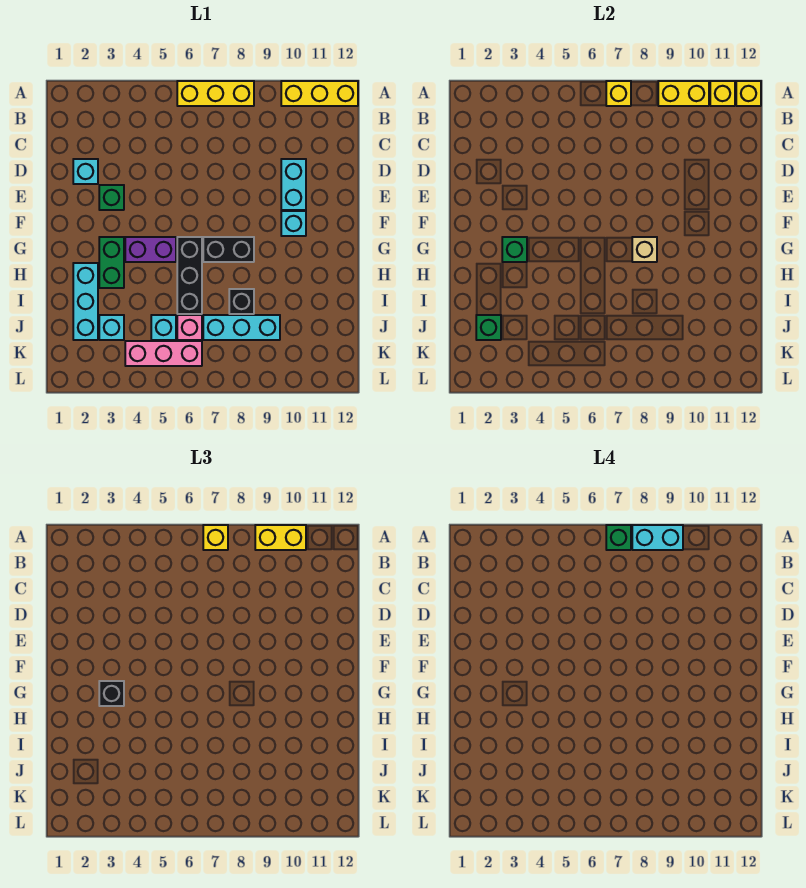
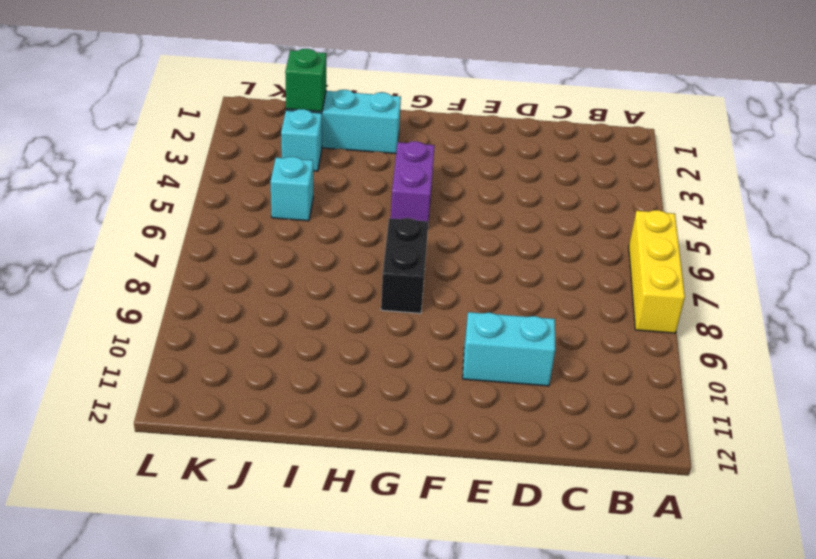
none -> yellow 1x3 brick [281,81,358,106]
none -> cyan 1x1 brick [73,159,98,184]
none -> green 1x1 brick [99,185,124,210]

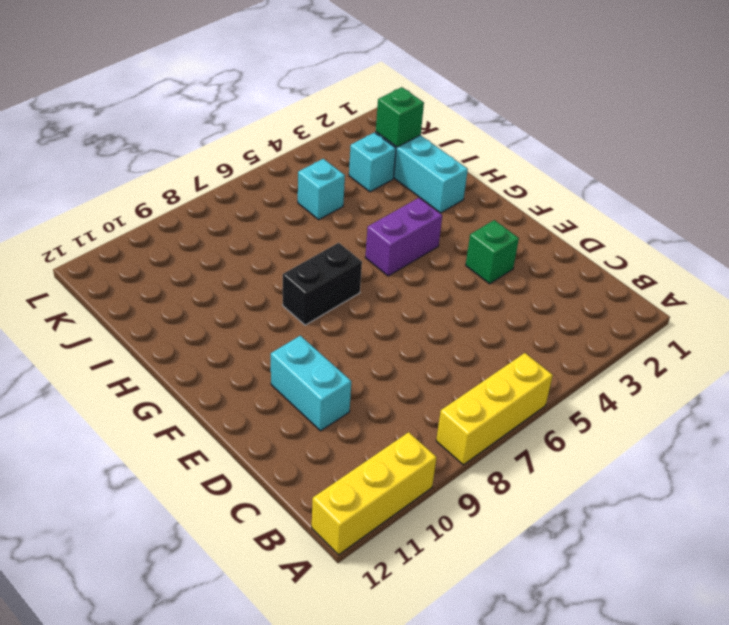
none -> cyan 1x1 brick [73,159,98,184]
none -> cyan 1x1 brick [281,211,306,236]
none -> green 1x2 brick [99,237,124,288]

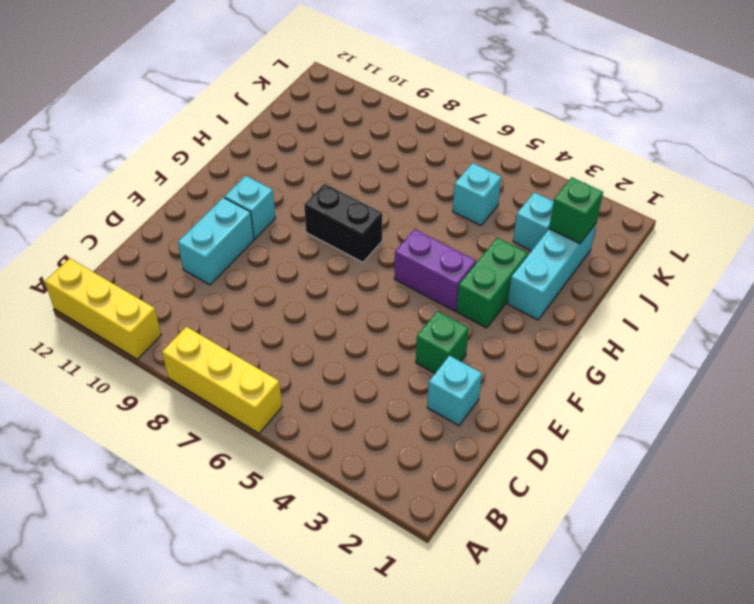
none -> black 1x3 brick [177,237,202,314]
none -> black 1x1 brick [229,289,254,314]
none -> pink 1x1 brick [177,315,202,340]

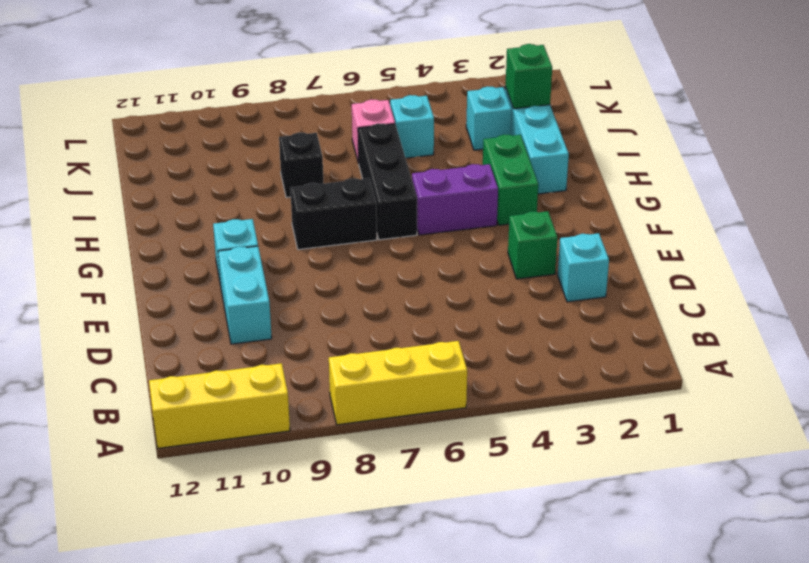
none -> cyan 1x3 brick [203,315,280,340]
none -> pink 1x3 brick [125,341,202,366]
none -> yellow 1x1 brick [606,81,631,106]

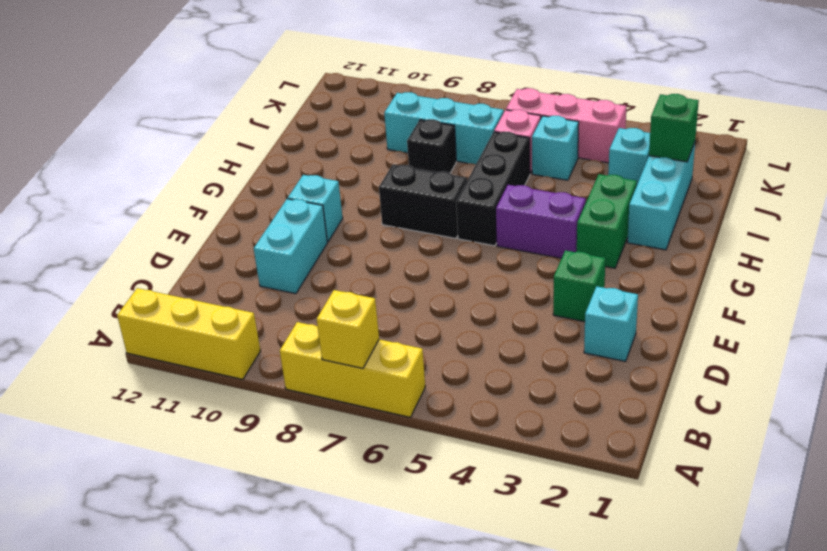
none -> yellow 1x2 brick [658,81,709,106]
none -> yellow 1x1 brick [710,81,735,106]
none -> yellow 1x1 brick [736,81,761,106]

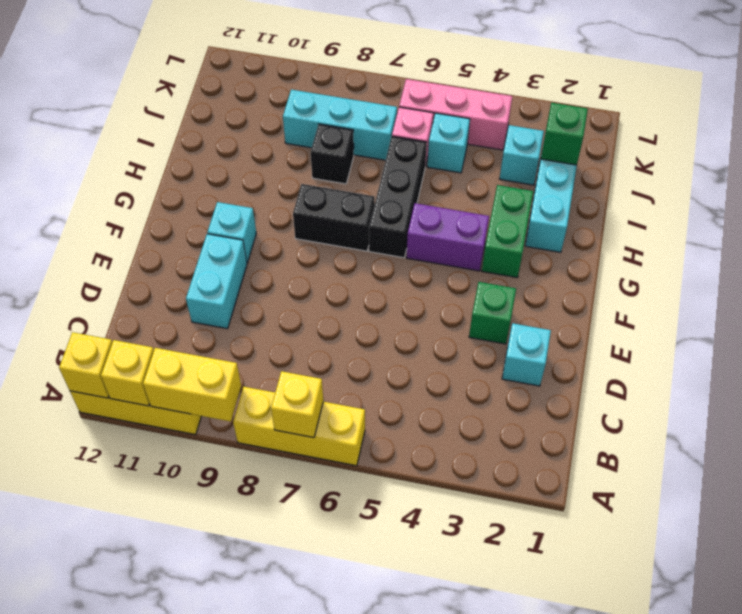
none -> green 1x1 brick [502,237,527,262]
none -> tan 1x1 brick [632,237,657,262]
none -> yellow 1x1 brick [203,525,228,550]

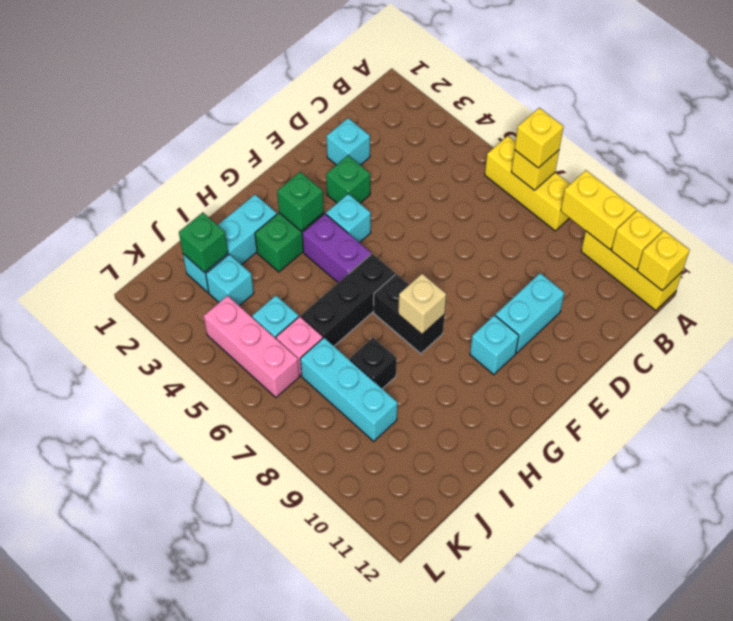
cyan 1x1 brick [326,194,371,243] -> none
none -> yellow 1x2 brick [255,525,306,550]
none -> black 1x1 brick [99,681,124,706]
none -> green 1x1 brick [606,525,631,550]

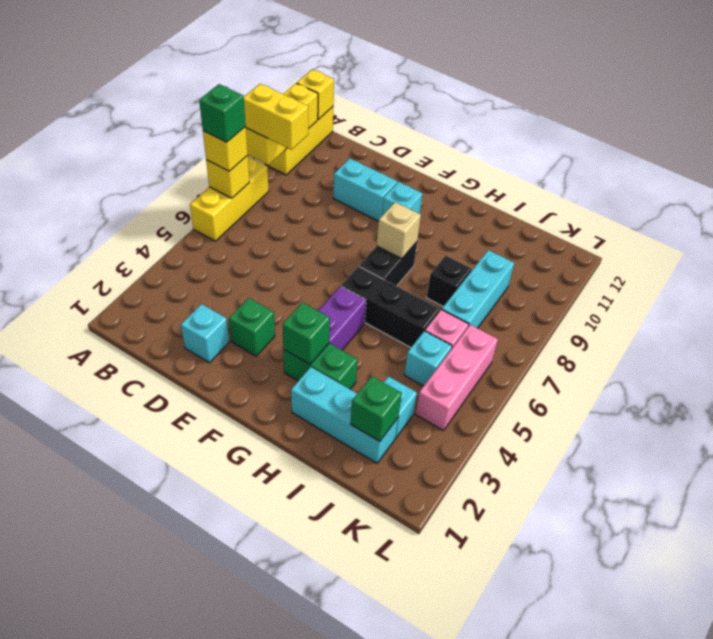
yellow 1x2 brick [244,84,308,150] -> yellow 1x2 brick turned to [255,525,306,550]
none -> black 1x1 brick [99,681,124,706]
none -> cyan 1x2 brick [632,525,683,550]

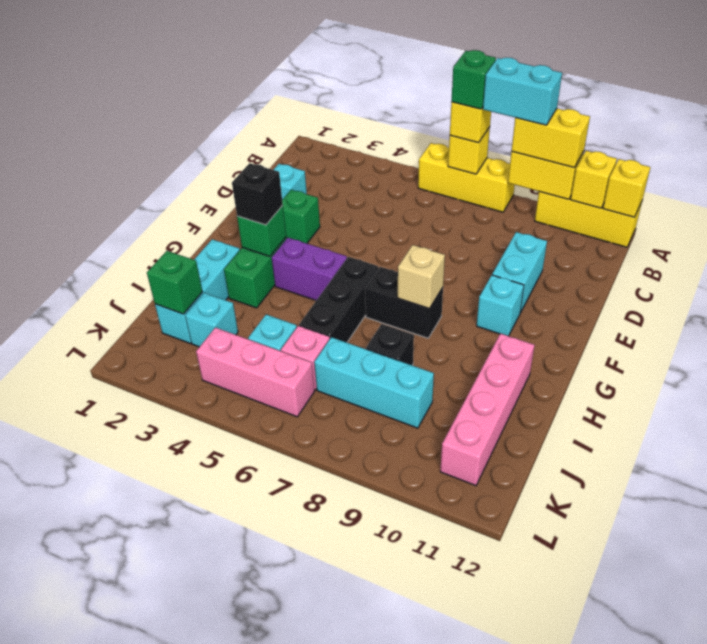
pink 1x4 brick [440,334,535,486] -> none

